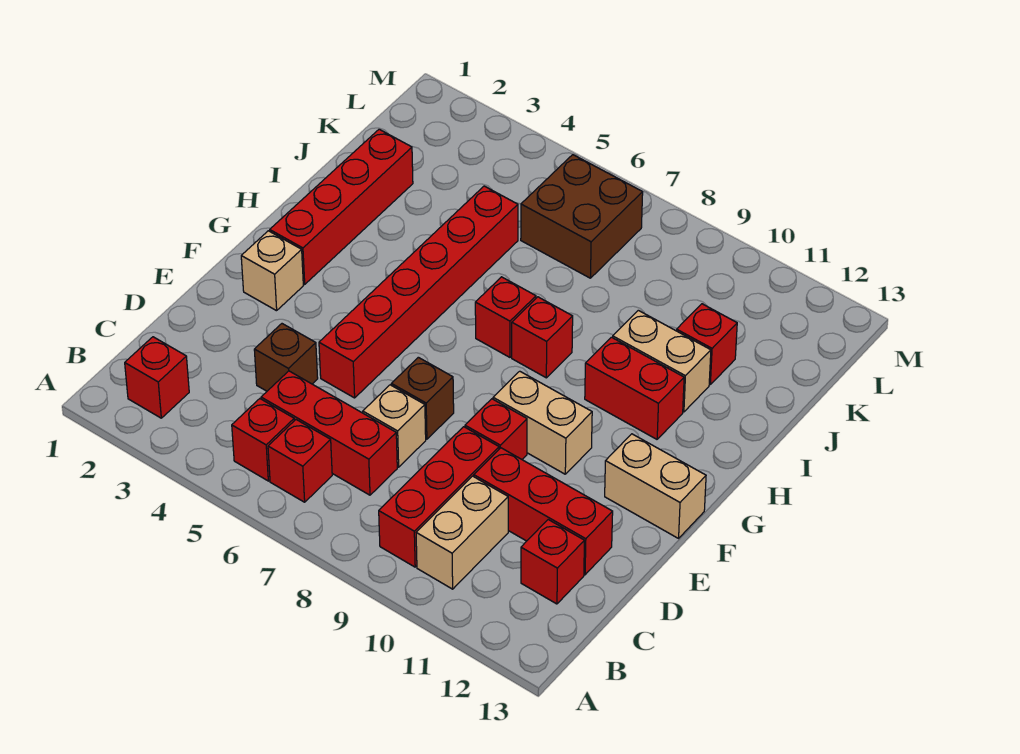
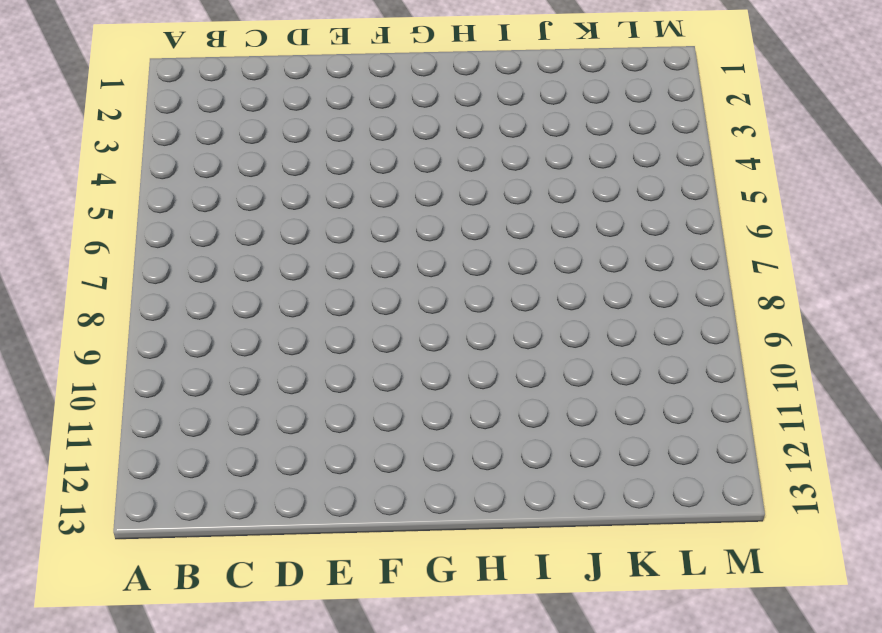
none -> red 1x1 brick [125,337,189,418]
none -> red 1x1 brick [232,399,294,481]
none -> red 1x1 brick [268,420,332,502]

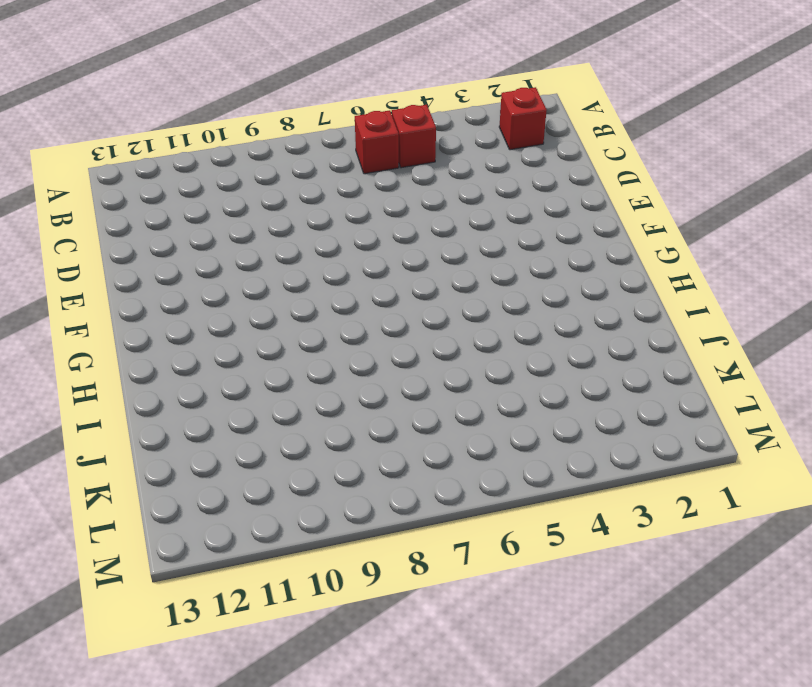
none -> red 1x3 brick [379,427,499,567]
none -> tan 1x2 brick [416,476,508,589]
none -> red 1x3 brick [261,371,397,495]

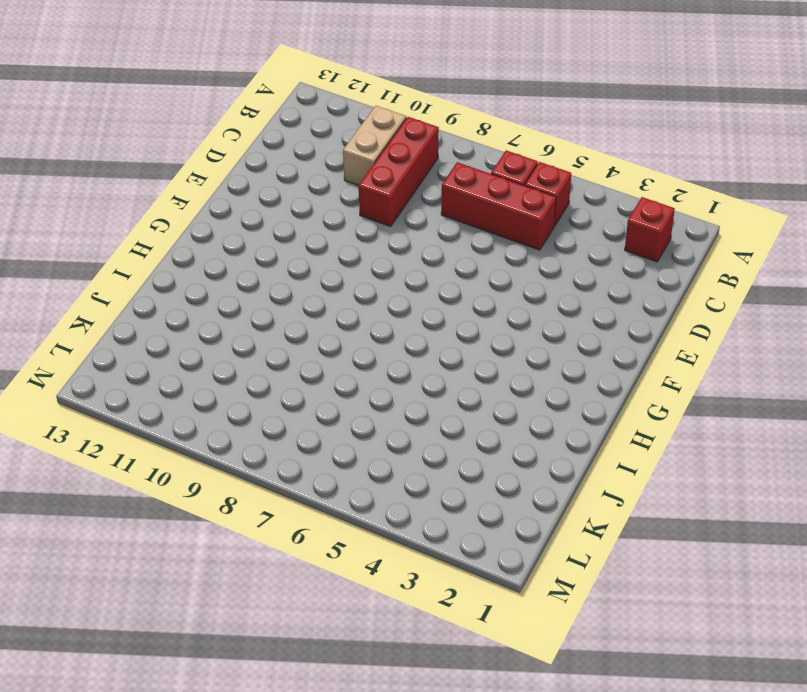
none -> red 1x1 brick [521,520,584,604]
none -> brown 1x1 brick [254,324,318,391]
none -> tan 1x1 brick [363,385,426,467]

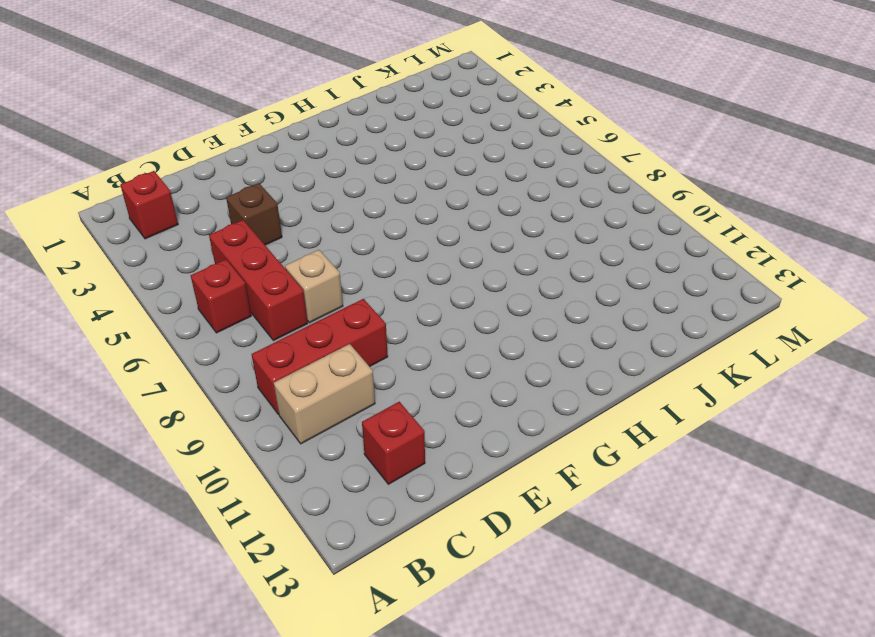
none -> red 1x1 brick [232,399,294,481]
none -> red 1x3 brick [474,448,613,575]
none -> red 1x6 brick [319,186,518,398]

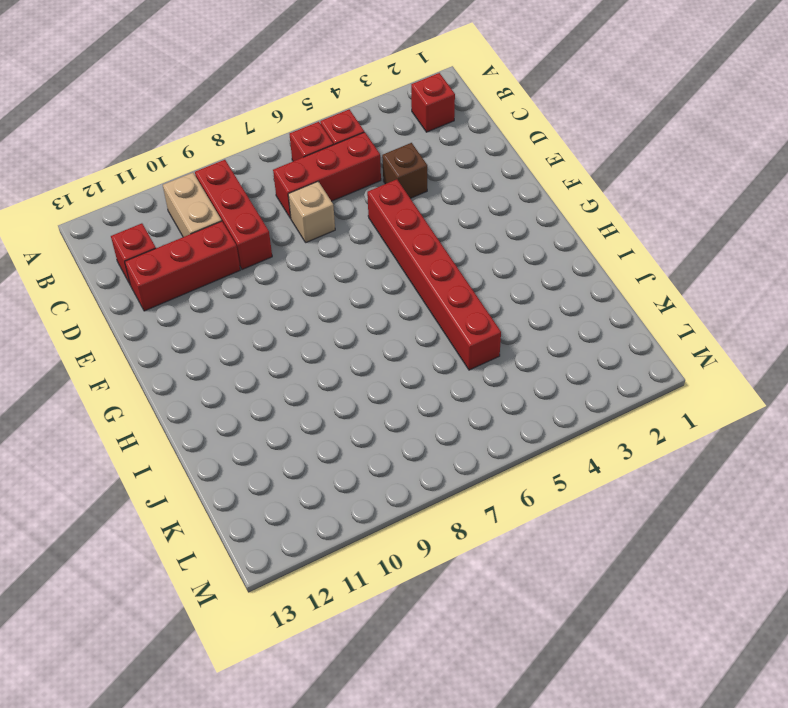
none -> brown 1x1 brick [391,357,454,439]
none -> red 1x1 brick [465,399,527,459]
none -> tan 1x1 brick [241,231,303,311]

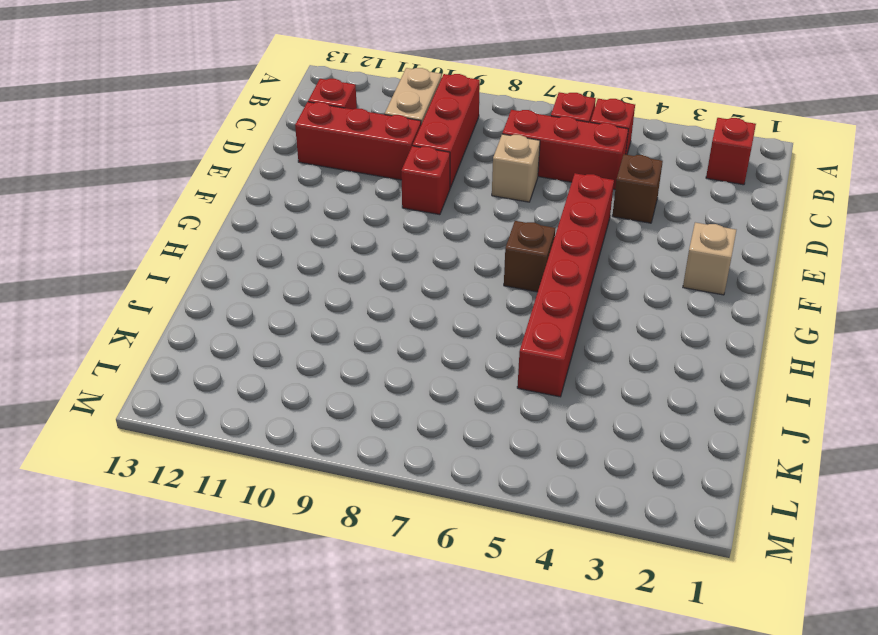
brown 1x1 brick [504,221,555,292] -> brown 1x1 brick moved to [391,357,454,439]
none -> tan 1x2 brick [493,371,592,474]
none -> tan 1x2 brick [605,434,706,538]
none -> red 1x4 brick [270,129,413,284]

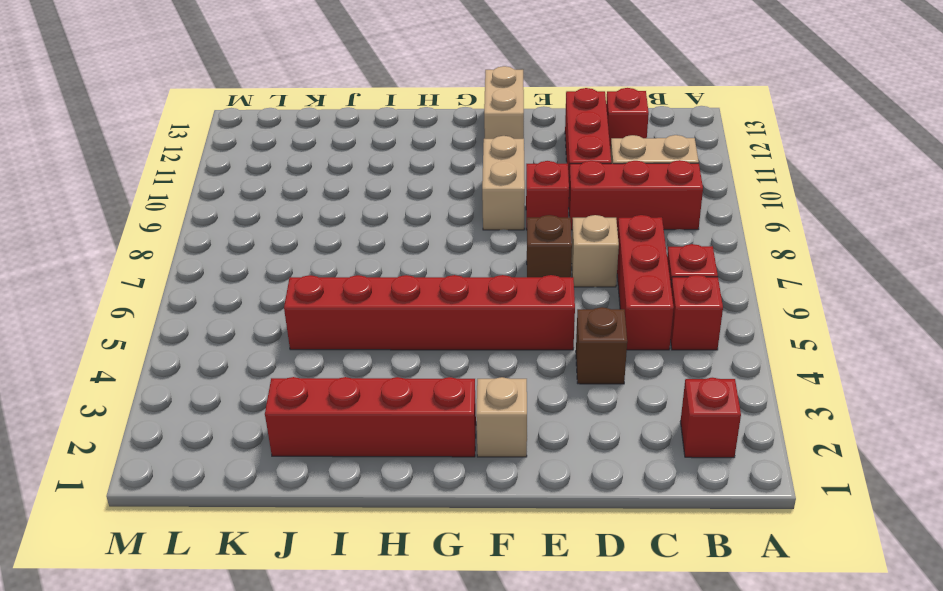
none -> red 1x1 brick [475,277,536,357]
none -> red 1x1 brick [512,297,573,378]
none -> red 1x2 brick [585,337,684,439]

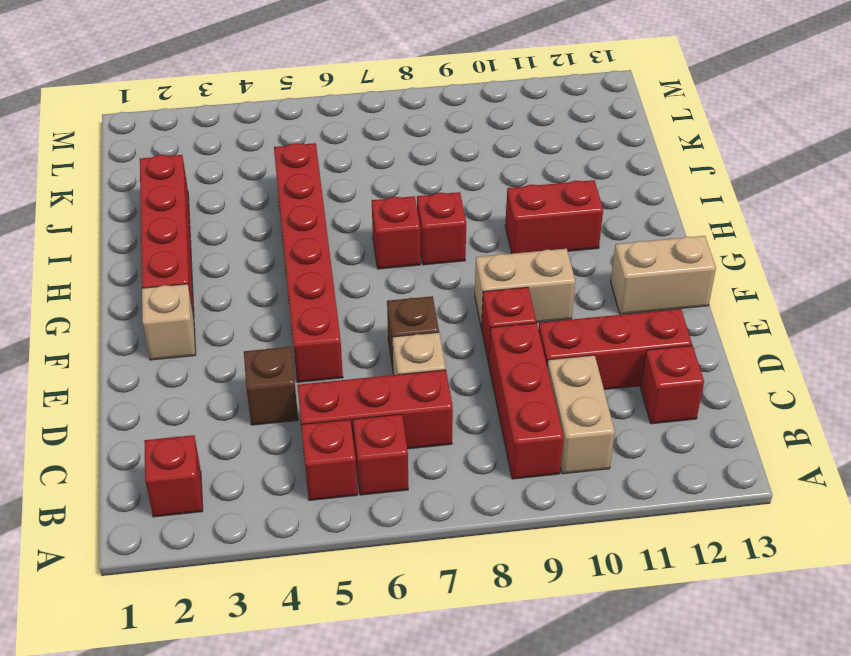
none -> tan 1x2 brick [613,310,711,412]
none -> red 1x1 brick [677,304,737,384]
none -> brown 2x2 brick [521,155,643,278]

